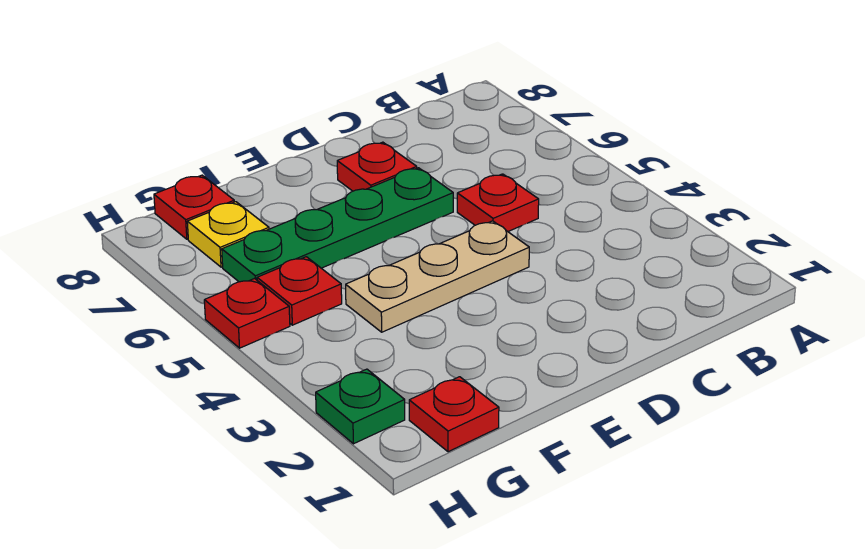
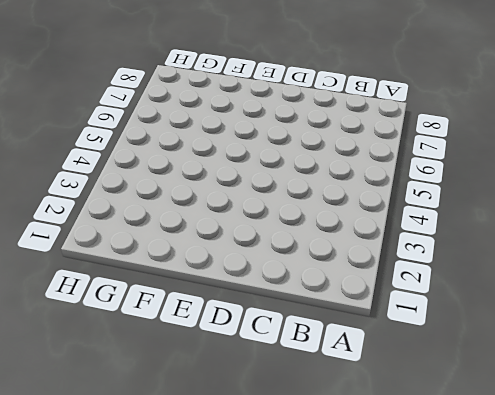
none -> red 1x1 plate [457,174,539,231]
none -> tan 1x3 plate [346,221,529,332]

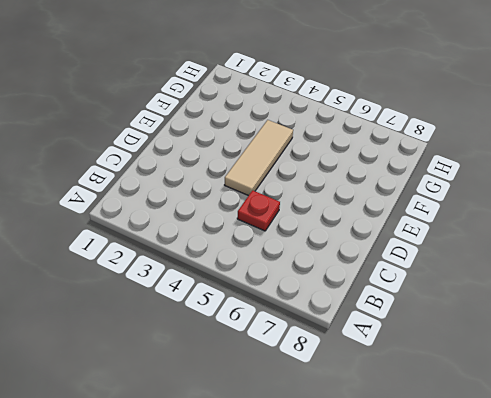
tan 1x3 tile [225,120,293,196] -> tan 1x3 plate [346,221,529,332]
none -> green 1x4 plate [222,168,453,282]
none -> red 1x1 plate [337,142,417,191]

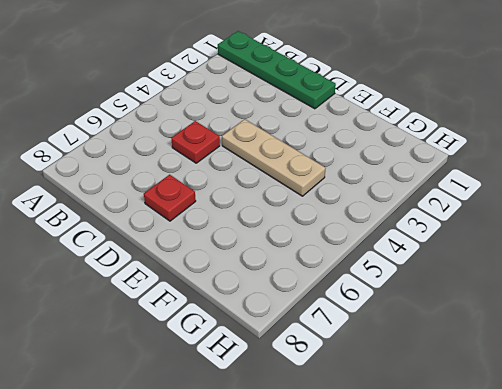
green 1x4 plate [218,31,336,109] -> green 1x4 plate moved to [222,168,453,282]
none -> red 1x1 plate [409,377,499,452]
none -> red 1x1 plate [257,257,342,325]

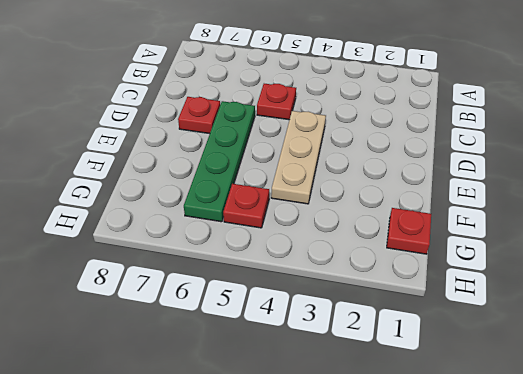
none -> yellow 1x1 plate [187,202,269,267]
none -> red 1x1 plate [154,175,234,239]

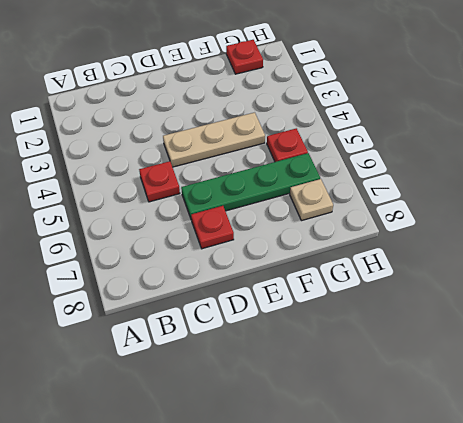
tan 1x1 plate [290,179,333,221] -> yellow 1x1 plate [187,202,269,267]
none -> red 1x1 plate [154,175,234,239]
none -> green 1x1 plate [316,369,405,444]

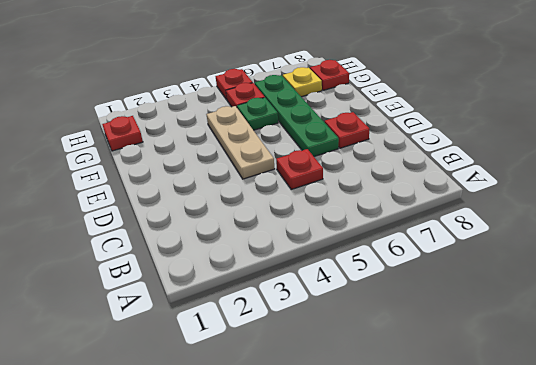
green 1x1 plate [237,98,278,130] -> green 1x1 plate moved to [316,369,405,444]

